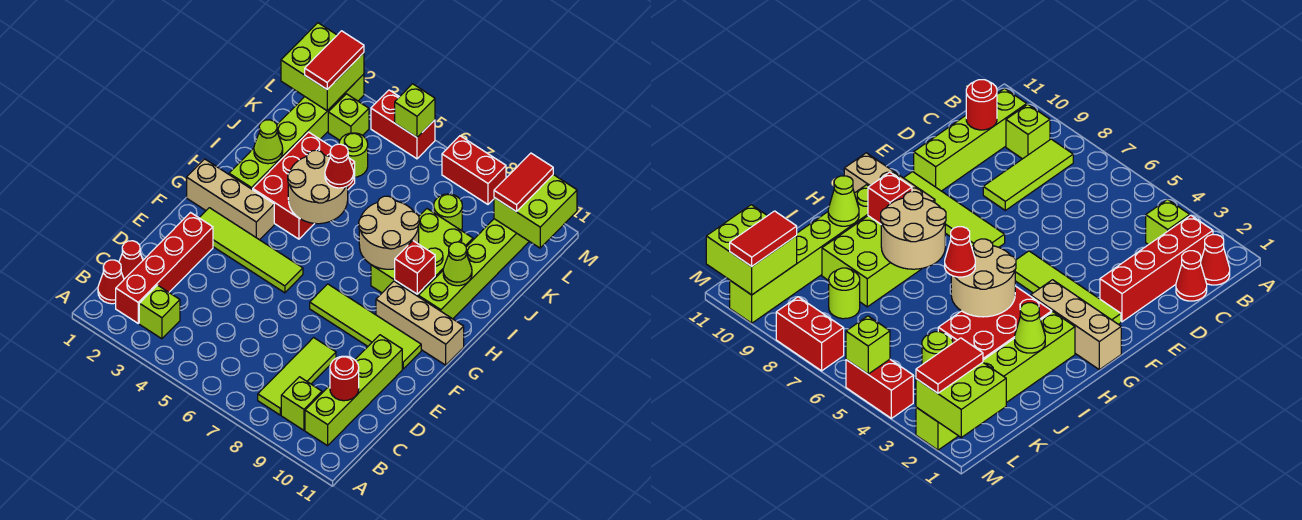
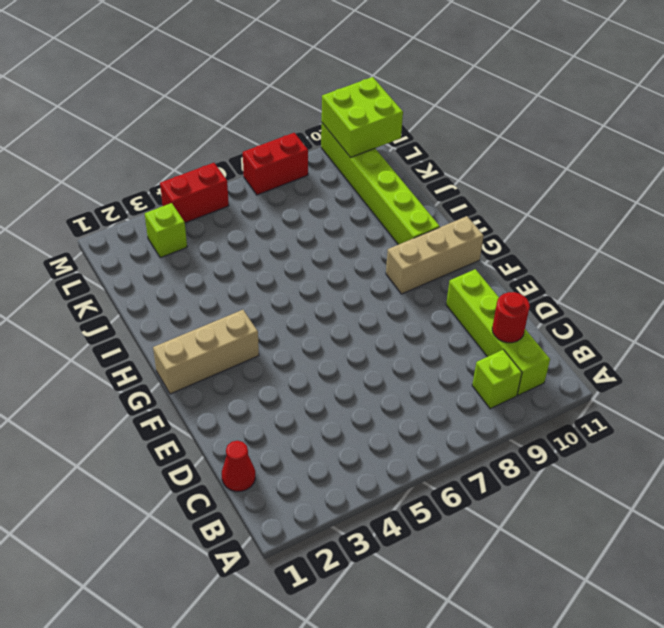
none -> red 1x1 cone [98,260,124,304]
none -> red 1x4 brick [116,213,213,323]
none -> lime 1x1 brick [139,285,180,339]
none -> lime 1x3 tile [258,338,336,415]

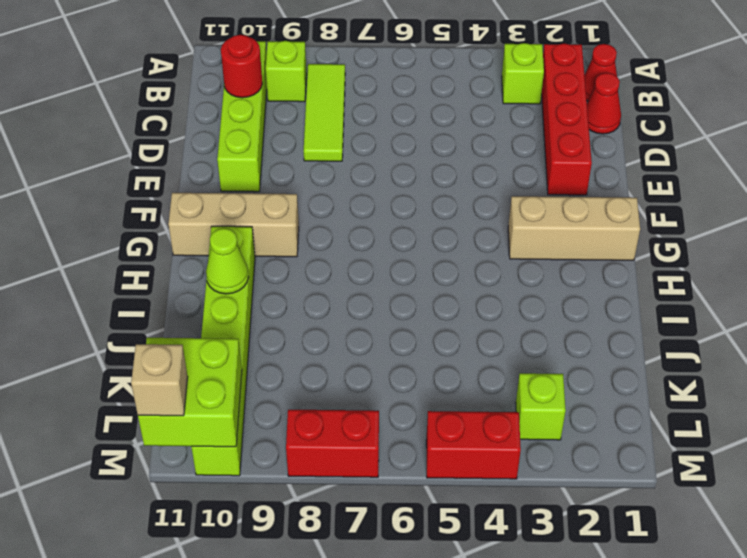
tan 1x1 brick [131,344,188,416] -> none
none -> lime 1x4 tile [199,208,303,293]
none -> lime 1x4 tile [310,284,421,369]
none -> lime 1x6 brick [229,74,364,190]
none -> red 2x3 brick [253,132,355,239]

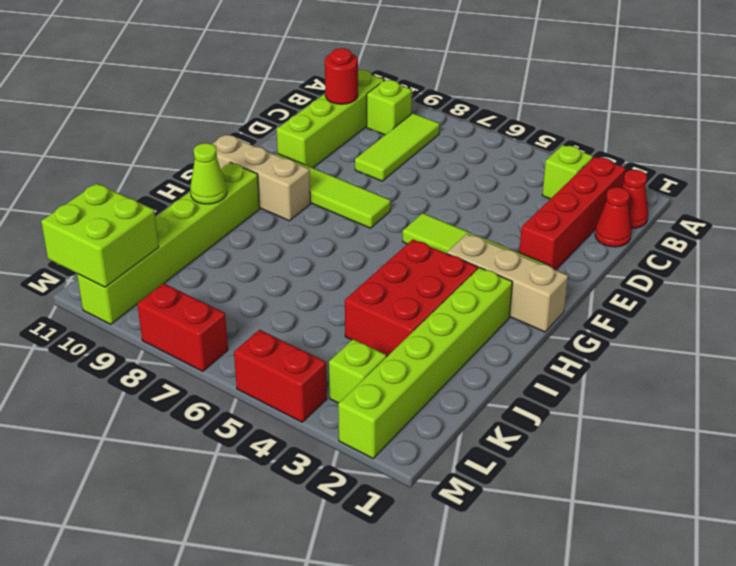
none -> lime 2x3 brick [371,209,473,296]
none -> lime 1x1 round brick [339,133,368,177]
none -> lime 1x1 round brick [434,194,462,231]
none -> tan 2x2 round brick [288,150,348,224]

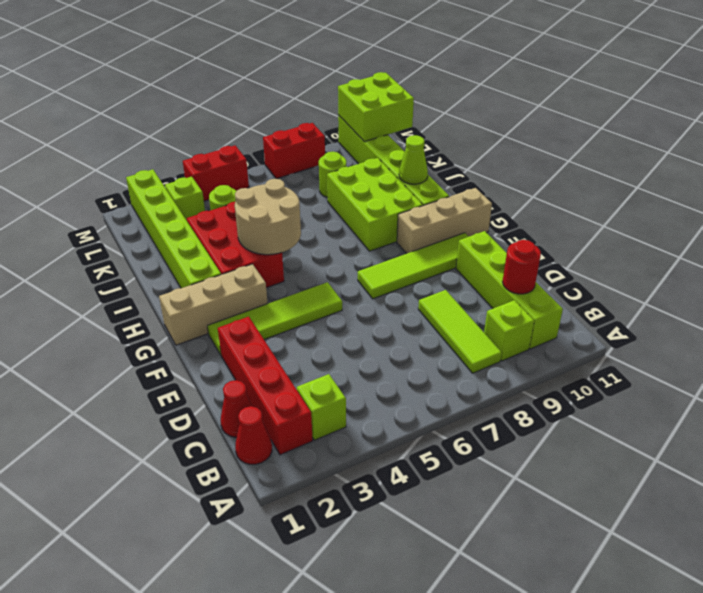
none -> tan 2x2 round brick [359,196,419,269]
none -> red 1x1 brick [395,241,435,294]
none -> lime 1x1 cone [254,120,283,164]
none -> lime 2x2 brick [281,23,364,111]

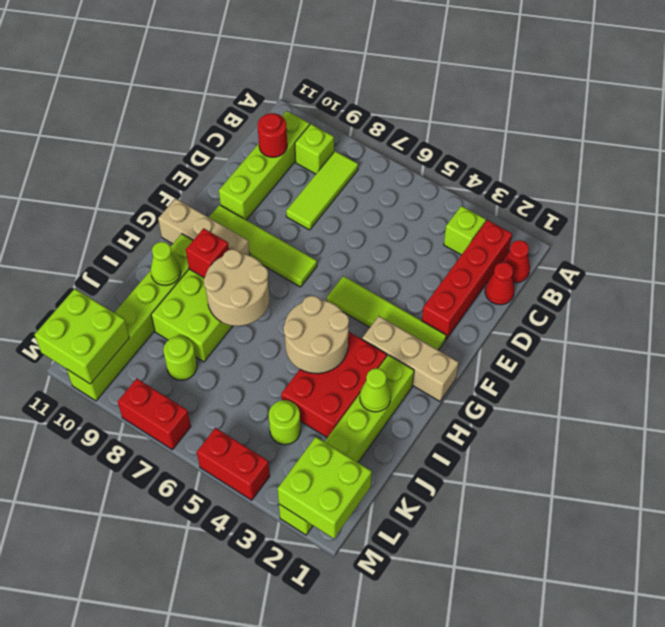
none -> lime 1x1 brick [328,94,369,140]
none -> lime 1x1 brick [395,84,435,137]
none -> red 1x1 cone [325,144,354,188]
none -> red 1x2 tile [305,31,364,89]

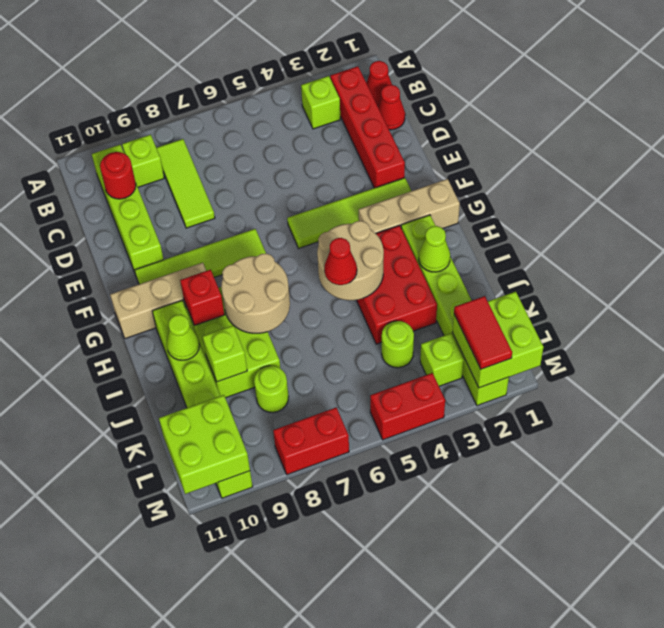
lime 1x1 brick [203,325,247,382] -> lime 1x1 brick moved to [395,84,435,137]
none -> red 1x2 tile [494,153,553,211]

